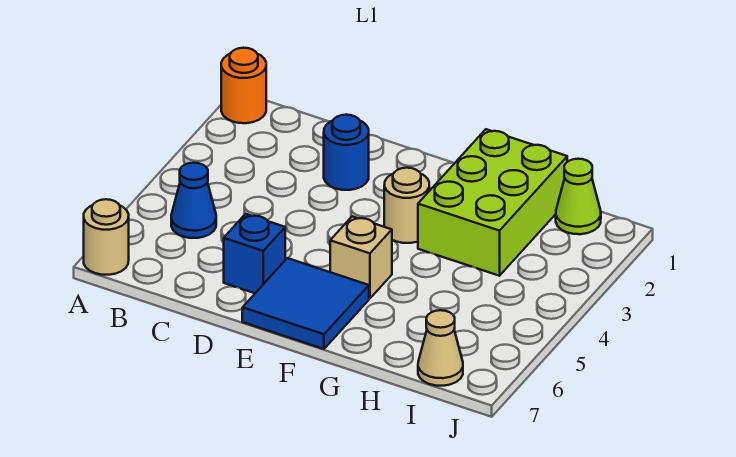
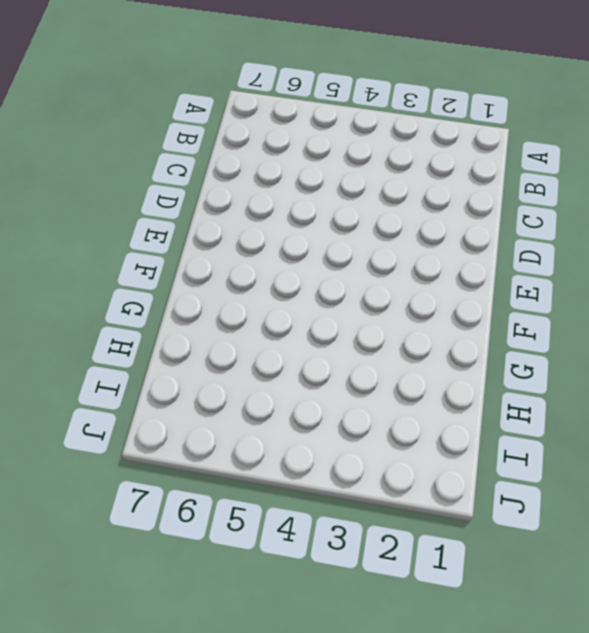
none -> orange 1x1 round brick [221,48,266,123]
none -> tan 1x1 round brick [84,199,129,275]

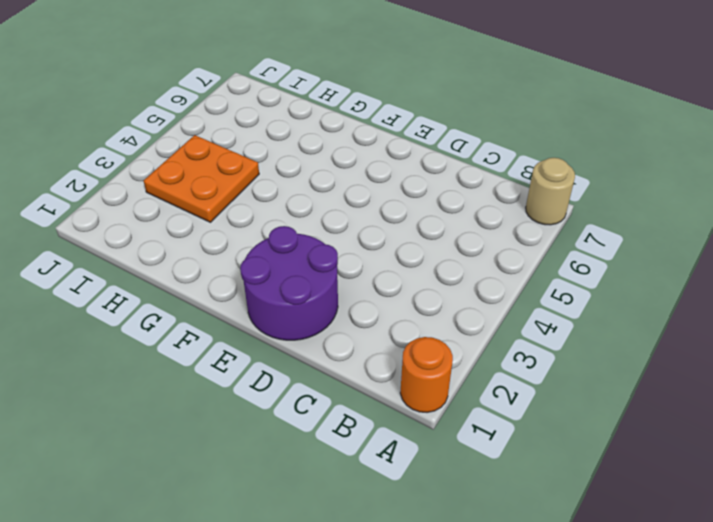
purple 2x2 round brick [240,226,338,340] -> blue 1x1 round brick [324,115,369,190]
orange 2x2 plate [144,135,259,222] -> lime 2x3 brick [418,129,567,276]
none -> blue 1x1 cone [171,163,216,238]
none -> blue 1x1 brick [224,214,285,293]

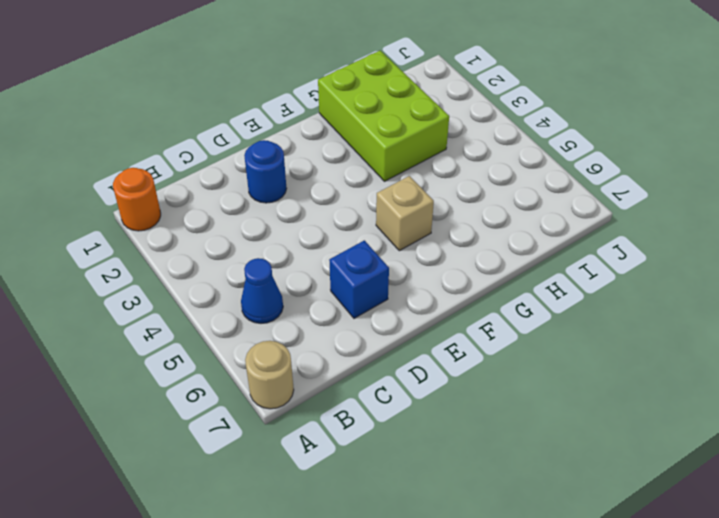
none -> blue 2x2 tile [242,258,369,349]
none -> tan 1x1 round brick [384,168,429,243]

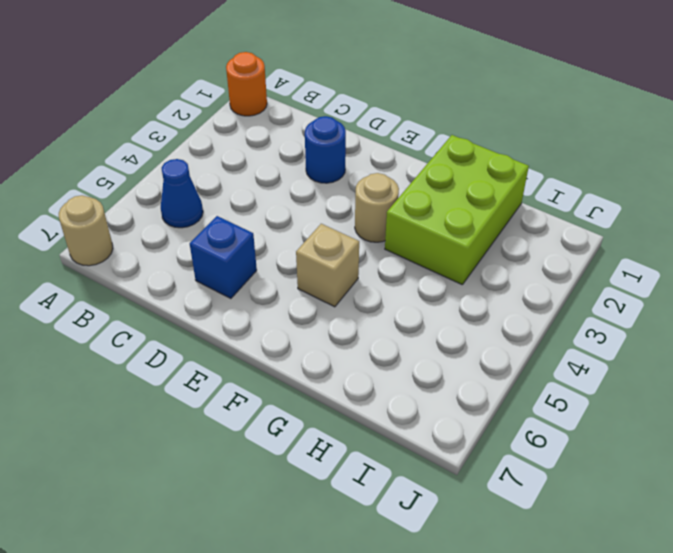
none -> blue 2x2 tile [242,258,369,349]
none -> lime 1x1 cone [556,159,601,234]

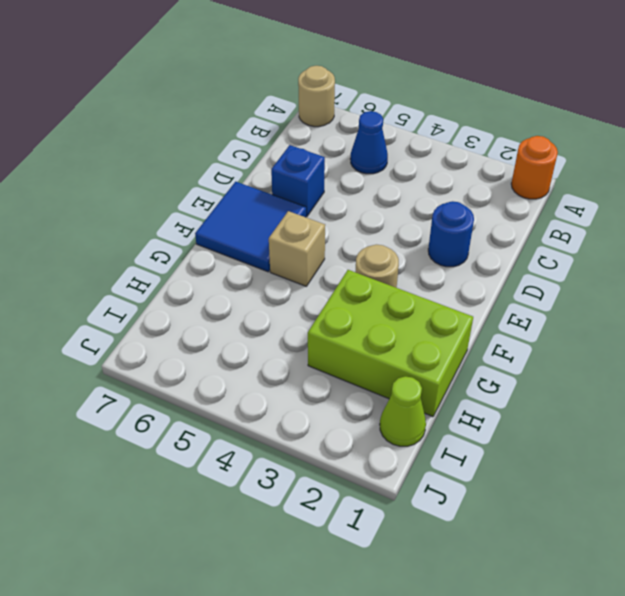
none -> tan 1x1 cone [418,310,463,386]

